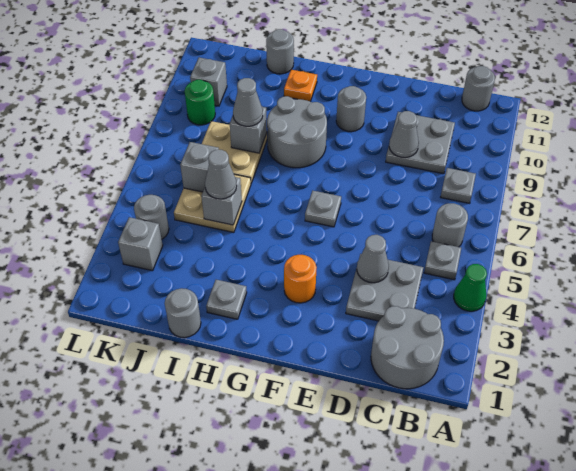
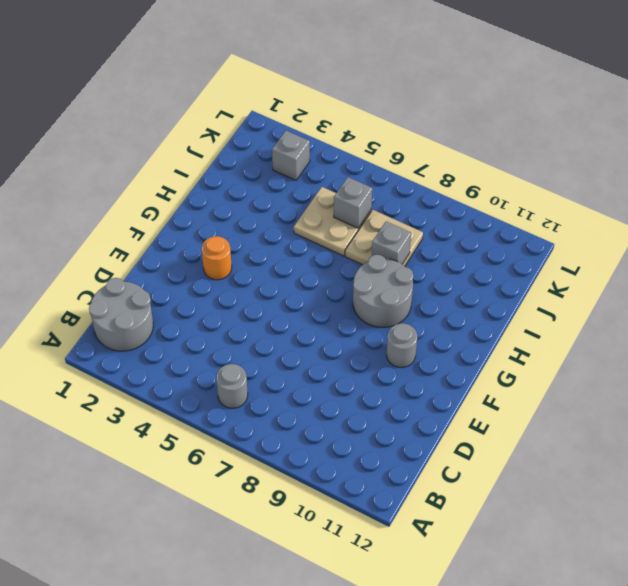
none -> green 1x1 cone [454,264,487,311]
none -> grey 1x1 plate [424,241,461,280]
none -> grey 1x1 plate [441,168,476,203]

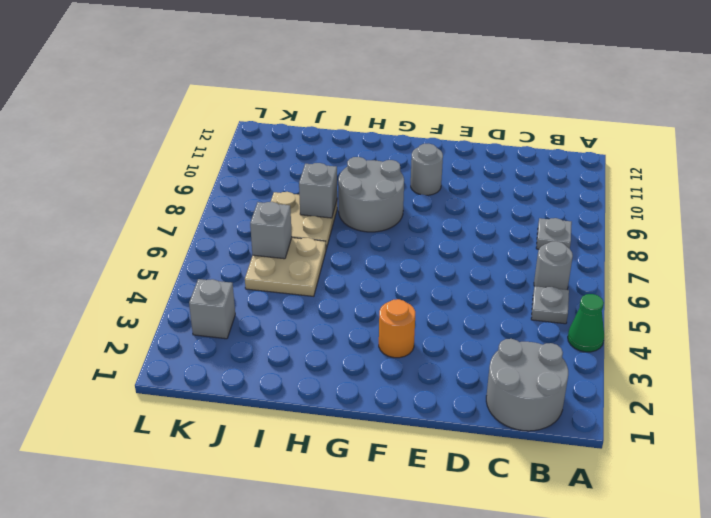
none -> grey 1x1 round brick [462,66,495,111]
none -> grey 2x2 plate [346,254,423,321]
none -> grey 2x2 plate [386,112,455,174]

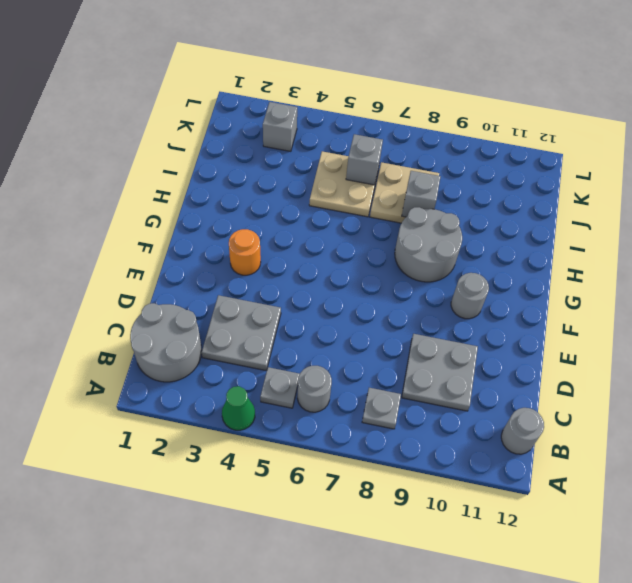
none -> grey 1x1 plate [305,191,341,227]
none -> grey 1x1 plate [206,280,247,319]
none -> orange 1x1 plate [284,70,317,102]

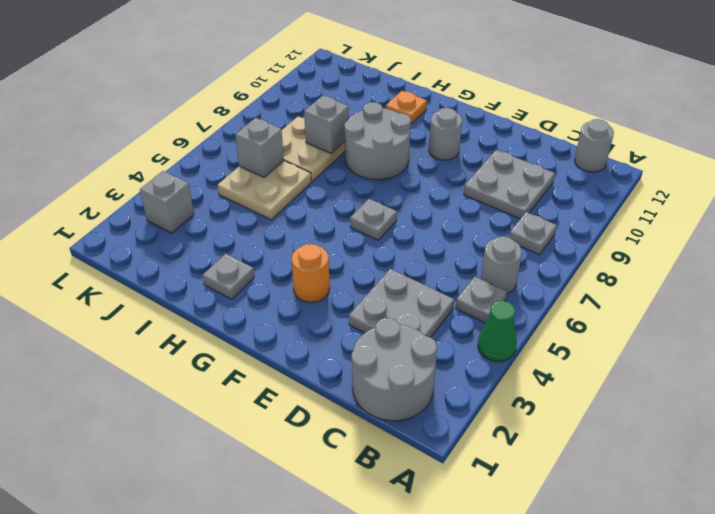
none -> grey 1x1 round brick [165,288,201,338]
none -> grey 1x1 round brick [266,29,294,74]
none -> grey 1x1 round brick [134,195,169,239]

